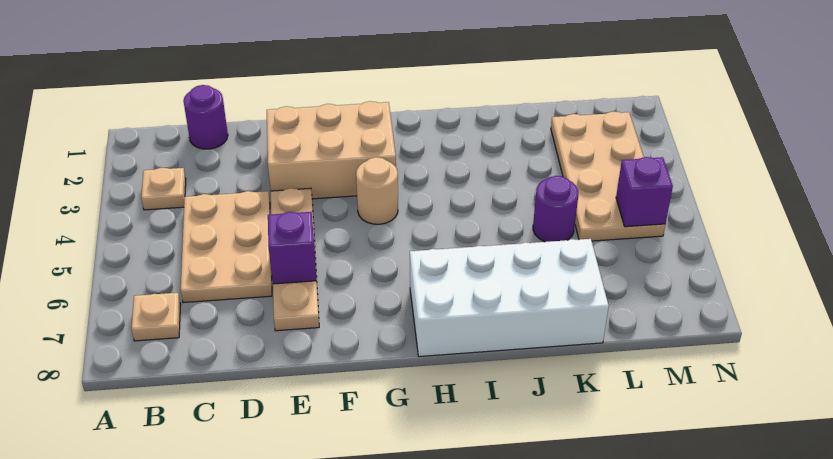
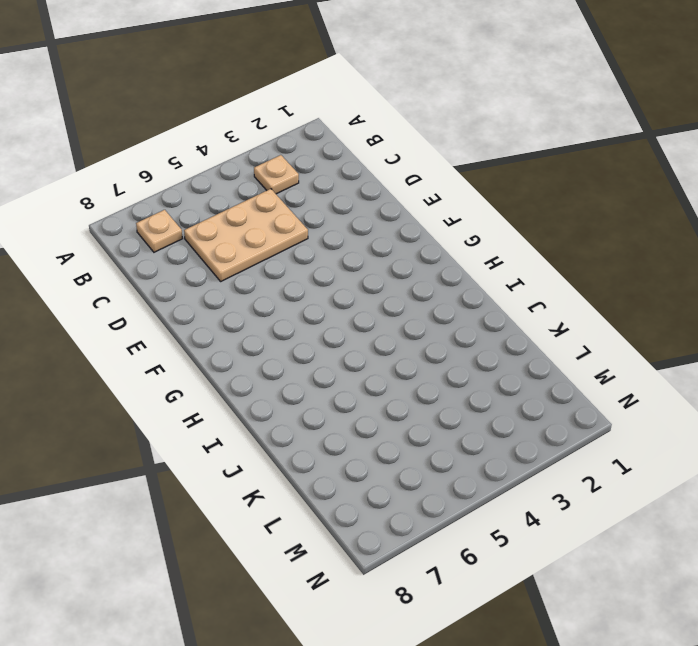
none -> purple 1x1 round brick [183,85,228,149]
none -> tan 2x3 brick [267,101,396,199]
none -> tan 1x4 plate [271,188,319,331]

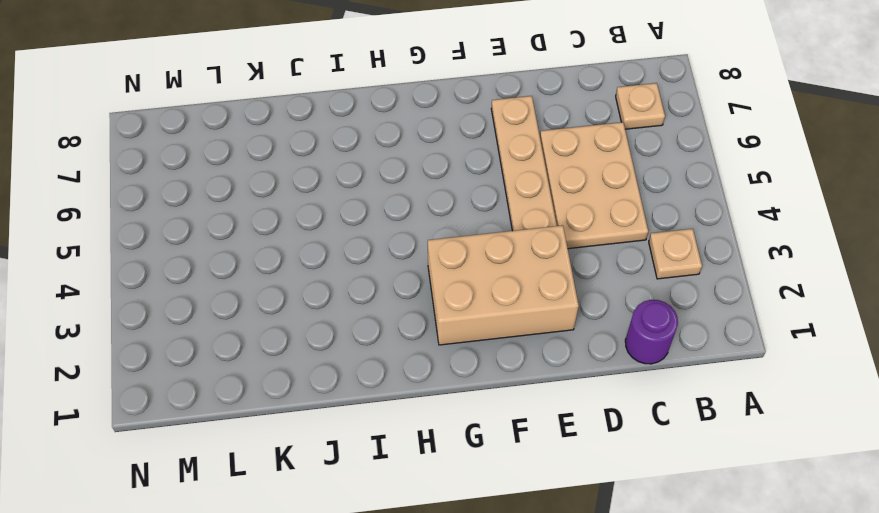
none -> tan 1x1 round brick [356,157,398,224]
none -> white 2x4 brick [410,239,609,357]
none -> purple 1x1 round brick [533,176,578,242]

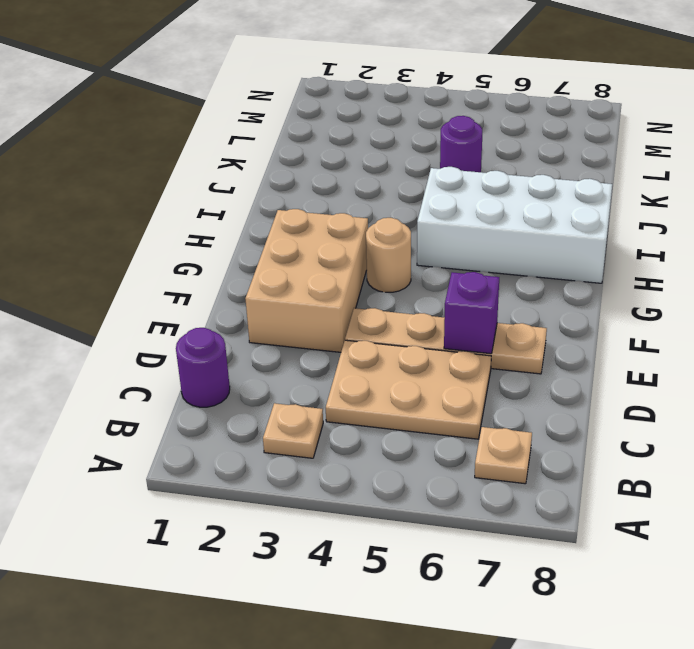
white 2x4 brick [417,167,612,283] -> white 2x4 brick turned to [410,239,609,357]
none -> tan 2x4 plate [551,111,665,241]
none -> purple 1x1 brick [616,157,673,227]

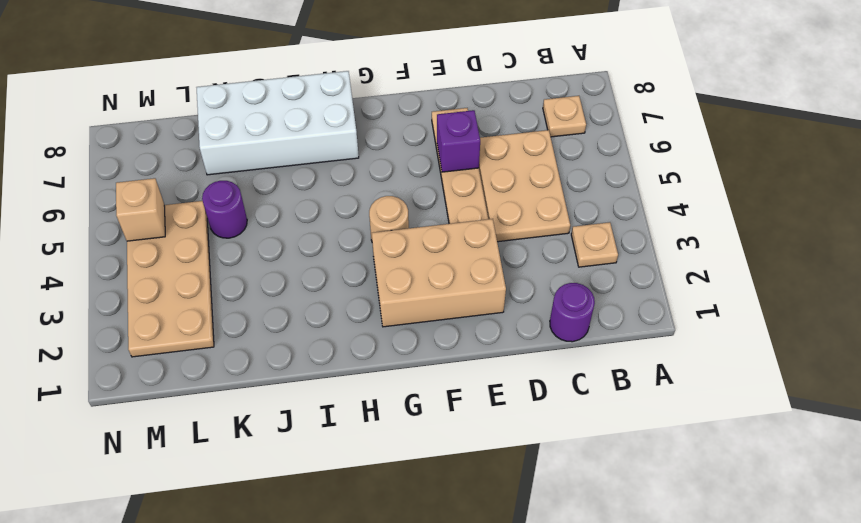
tan 1x1 brick [116,178,165,241] -> purple 1x1 brick [616,157,673,227]

